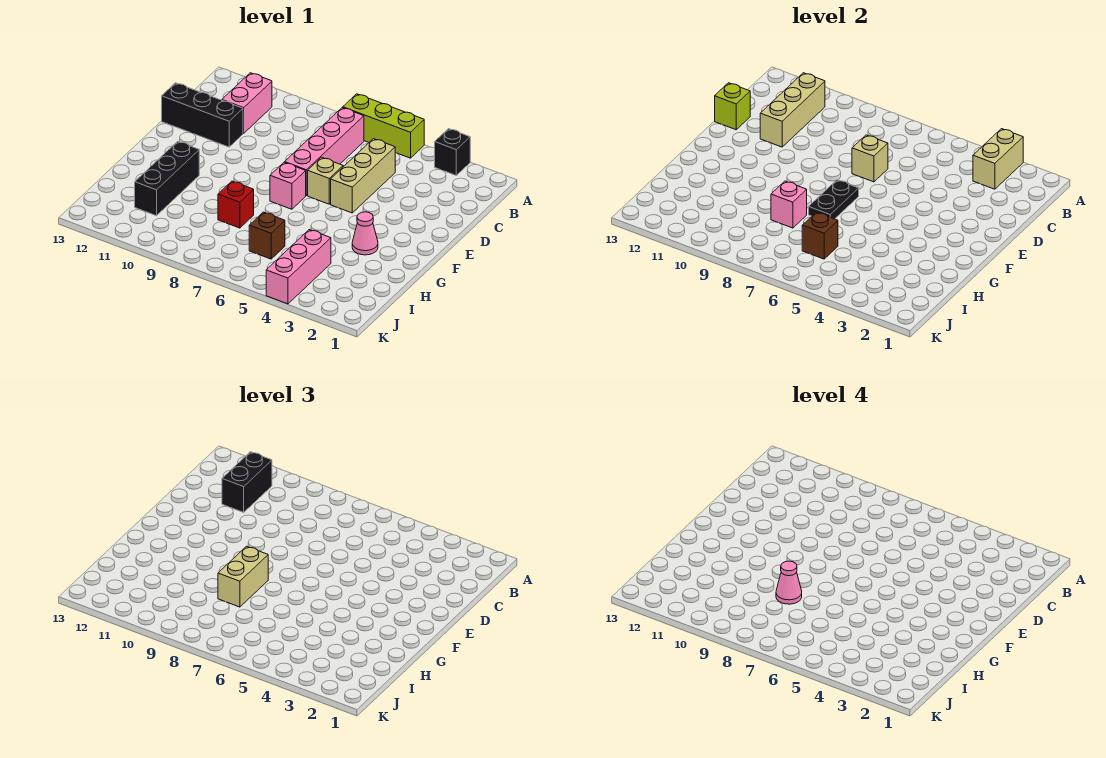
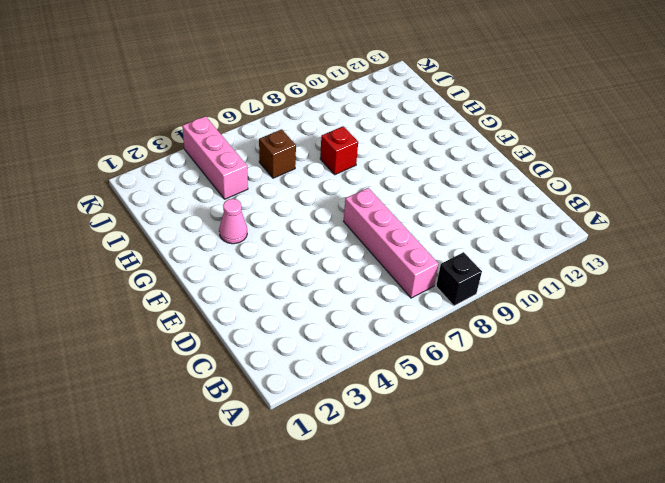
black 1x1 brick [436,252,482,306] -> black 1x1 brick moved to [435,129,470,175]
none -> lime 1x3 brick [343,94,424,158]
none -> pink 1x2 brick [222,73,272,133]
none -> tan 1x3 brick [331,139,395,213]

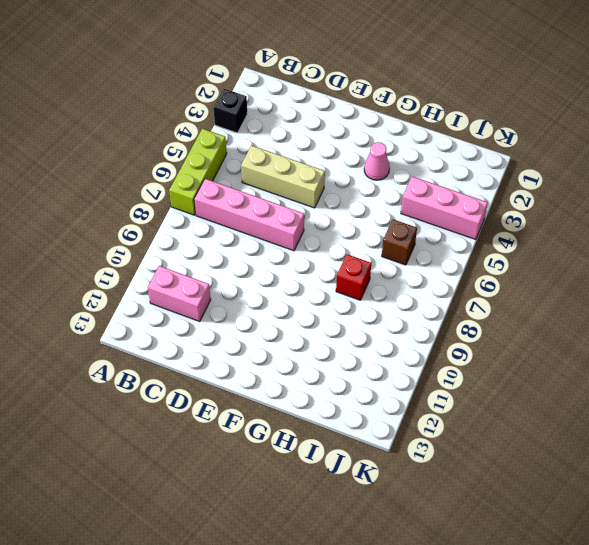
none -> black 1x3 brick [162,83,243,147]
none -> tan 1x1 brick [308,157,343,204]
none -> pink 1x1 brick [270,162,306,209]

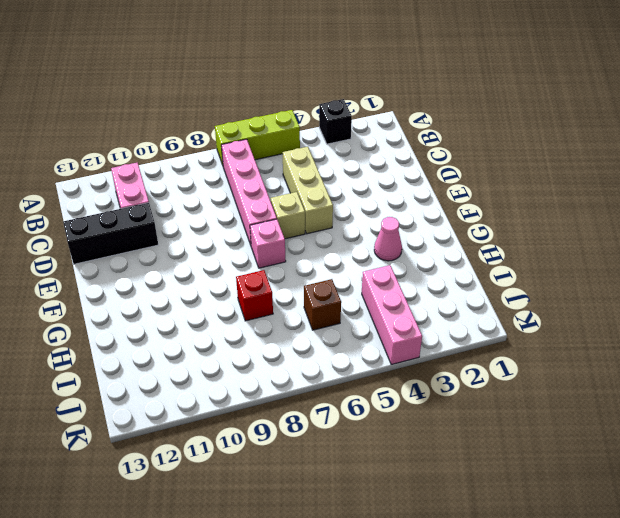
none -> black 1x3 brick [135,141,199,216]
none -> tan 1x2 brick [973,129,1023,189]
none -> tan 1x3 brick [760,73,825,147]

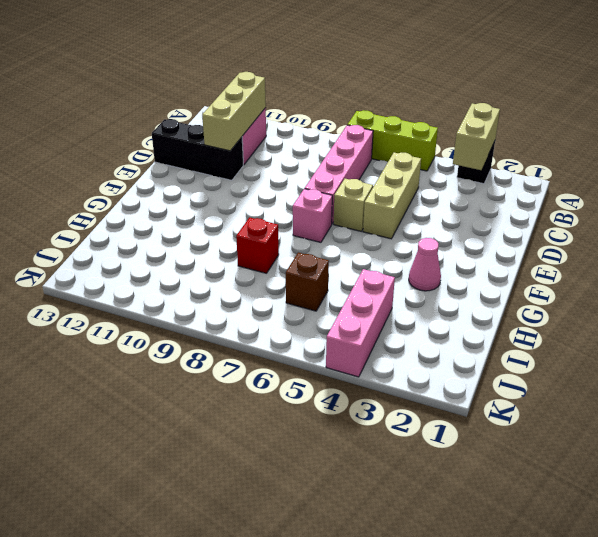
none -> black 1x3 brick [135,141,199,216]
none -> tan 1x1 brick [852,135,888,182]
none -> lime 1x1 brick [715,83,750,130]

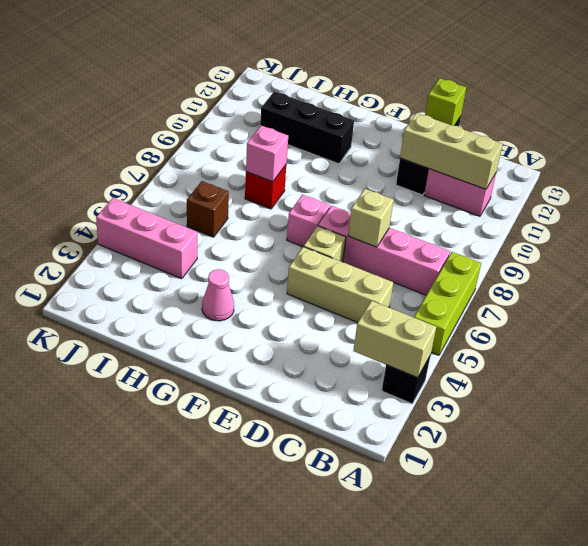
none -> black 1x2 plate [809,180,859,219]
none -> brown 1x1 brick [802,212,838,259]
none -> black 1x2 brick [222,452,272,512]

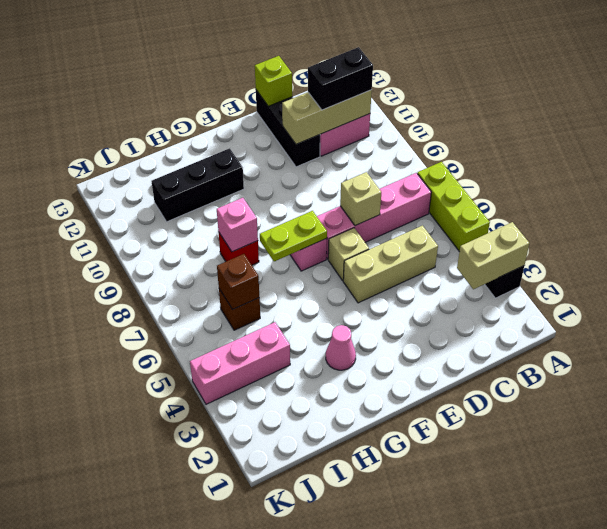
lime 1x2 plate [260,211,327,261] -> black 1x2 plate [809,180,859,219]
none -> tan 1x2 brick [218,546,268,607]
none -> pink 1x1 cone [776,561,802,604]

